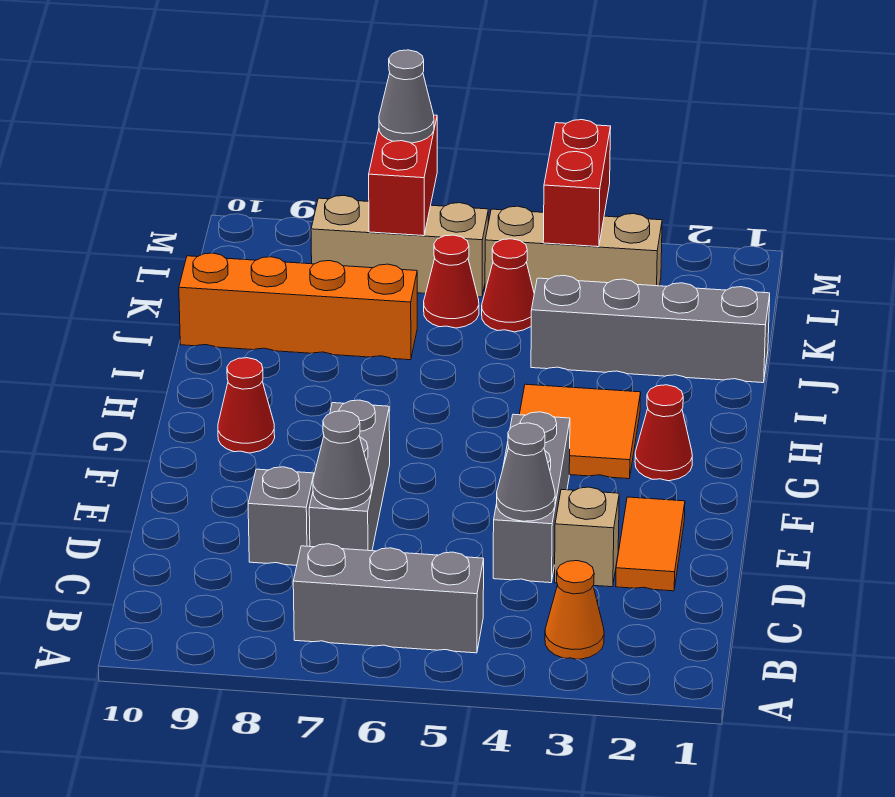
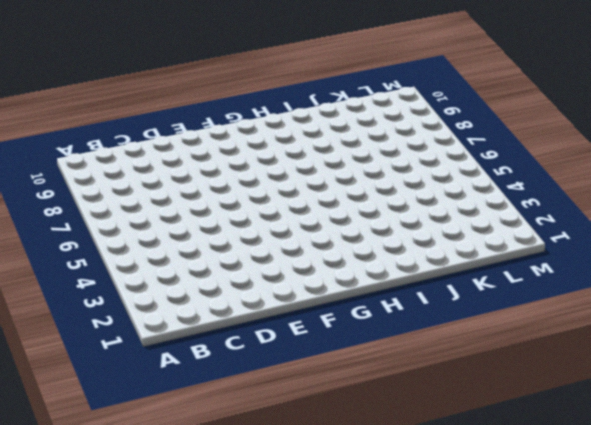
none -> orange 1x1 cone [545,561,604,659]
none -> grey 1x3 brick [293,544,484,653]
none -> orange 1x2 tile [616,497,685,591]

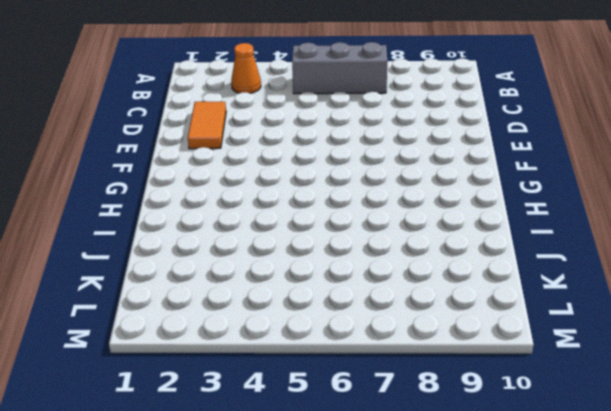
none -> tan 1x1 brick [555,487,619,587]
none -> grey 1x3 brick [493,412,570,583]
none -> grey 1x3 brick [309,400,390,551]

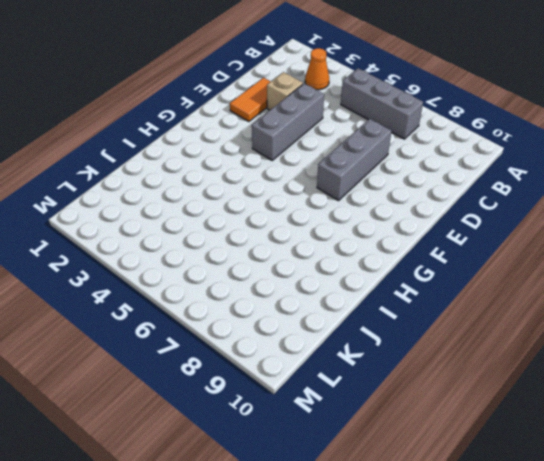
none -> grey 1x1 brick [248,467,314,565]
none -> red 1x1 cone [635,385,692,481]
none -> orange 2x2 tile [519,384,641,479]

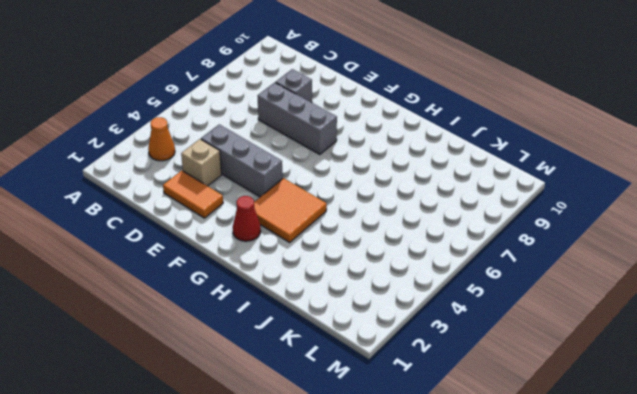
none -> grey 1x3 brick [293,544,484,653]
none -> red 1x1 cone [218,358,275,453]
none -> grey 1x4 brick [531,276,770,383]

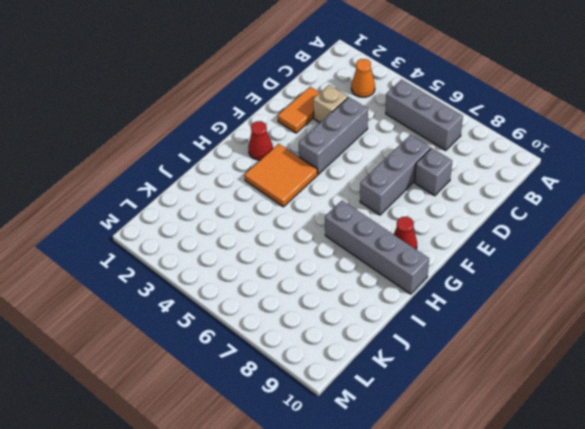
grey 1x4 brick [325,201,429,294] -> grey 1x4 brick moved to [531,276,770,383]
none -> orange 1x4 brick [179,253,417,360]
none -> red 1x1 cone [482,239,534,332]
none -> red 1x1 cone [424,235,479,328]

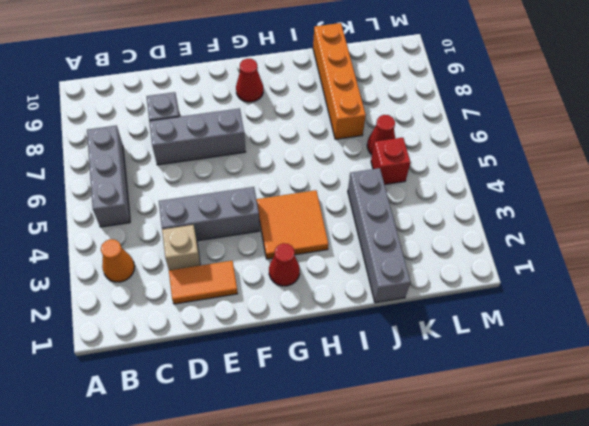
red 1x1 brick [371,137,410,185] -> red 1x1 cone [482,239,534,332]
none -> tan 1x3 brick [485,206,662,293]
none -> tan 1x3 brick [311,196,488,297]
none -> grey 1x1 cone [497,423,555,521]

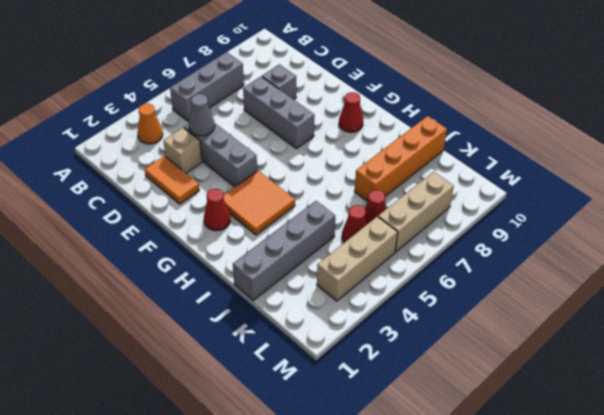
none -> grey 1x1 cone [313,411,371,509]
none -> red 1x2 brick [543,120,611,247]
none -> red 1x2 brick [369,115,437,236]

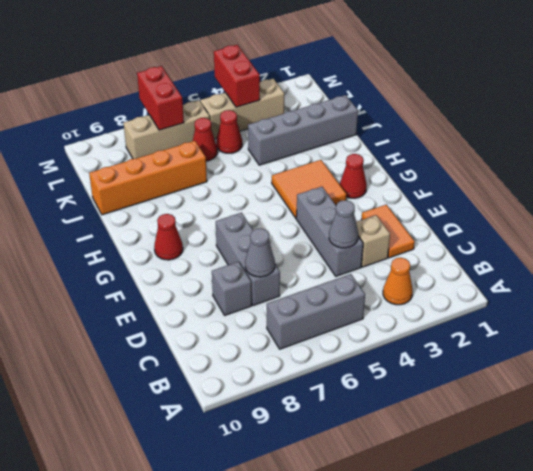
none -> grey 1x1 cone [379,50,434,143]

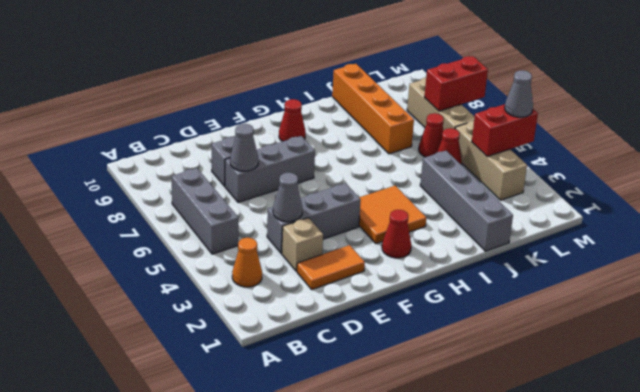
grey 1x1 cone [505,70,533,117] -> grey 1x1 cone moved to [379,50,434,143]

